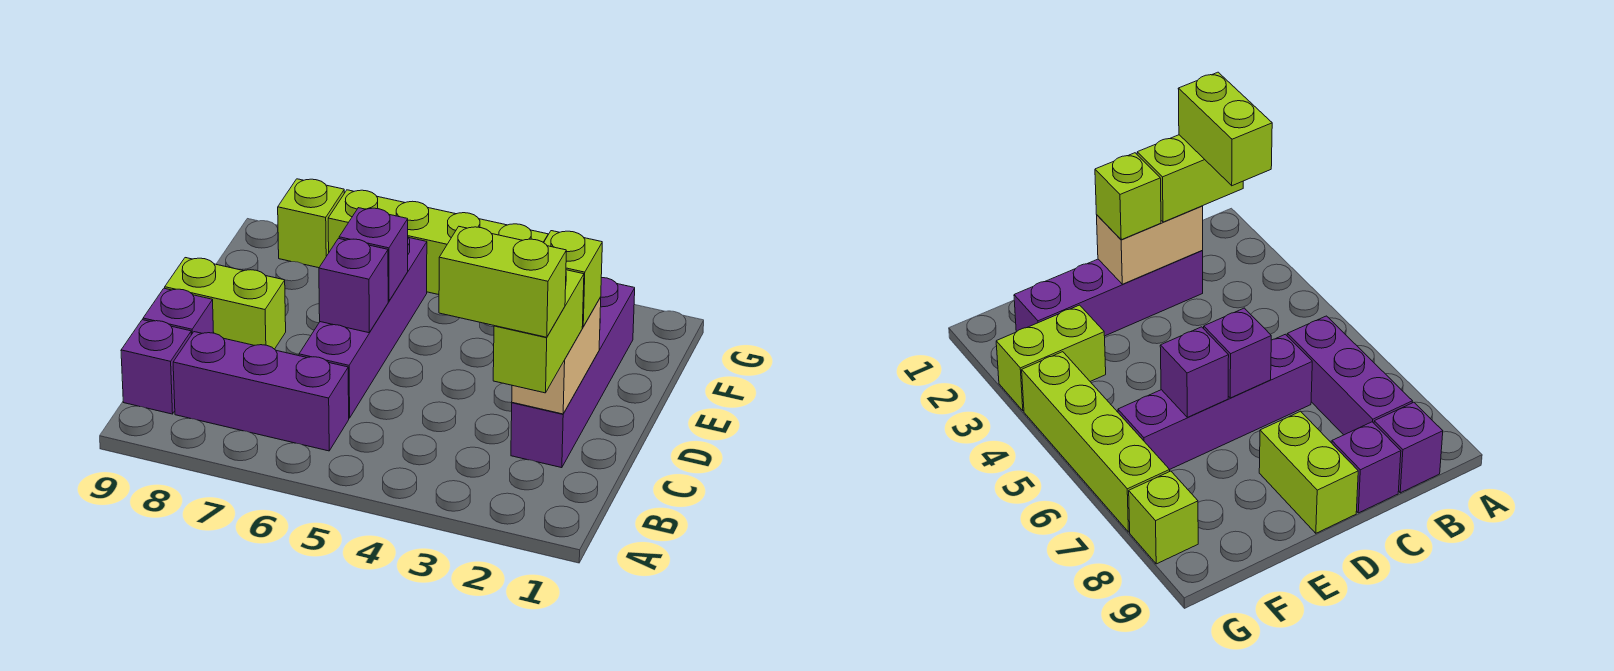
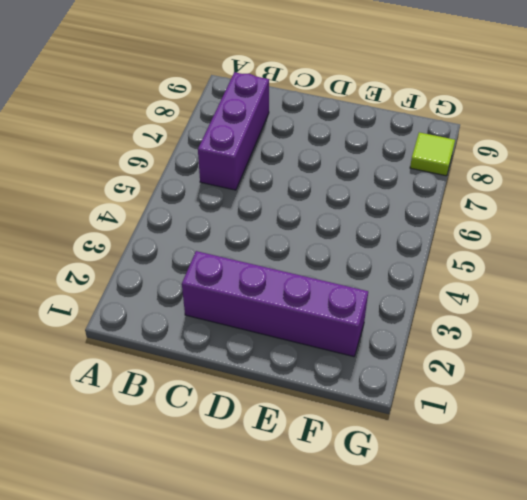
lime 1x1 tile [410,132,455,176] -> lime 1x1 brick [278,179,344,268]
none -> purple 1x1 brick [121,320,191,414]
none -> purple 1x4 brick [299,238,427,418]
none -> purple 1x1 brick [143,288,214,335]

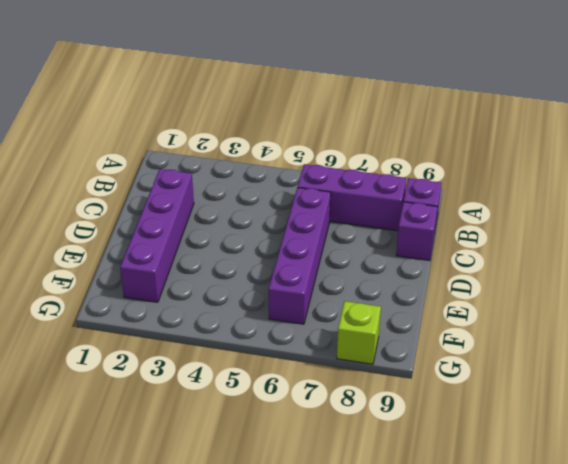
none -> lime 1x2 brick [165,258,286,349]
none -> lime 1x2 brick [996,305,1106,411]
none -> lime 1x4 brick [328,190,548,295]

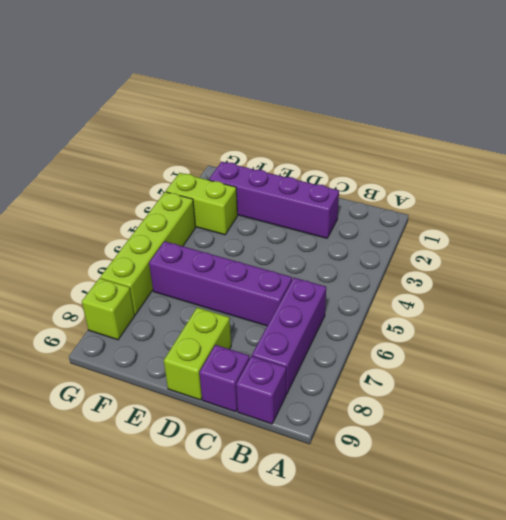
none -> tan 1x2 brick [512,297,601,414]
none -> purple 1x1 brick [319,239,388,333]
none -> purple 1x1 brick [339,208,408,301]

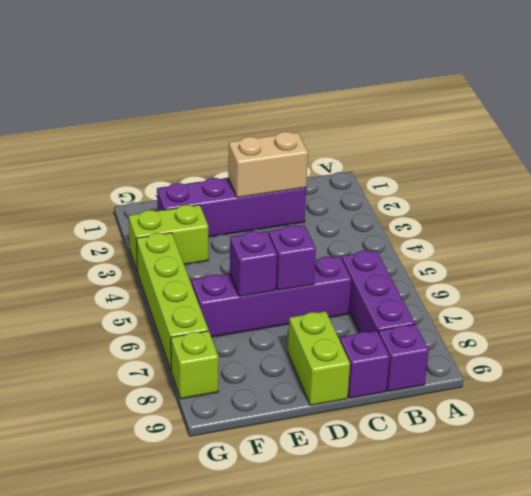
none -> lime 1x2 brick [493,270,584,393]
none -> lime 1x1 brick [544,231,602,327]
none -> lime 1x2 brick [439,227,566,337]

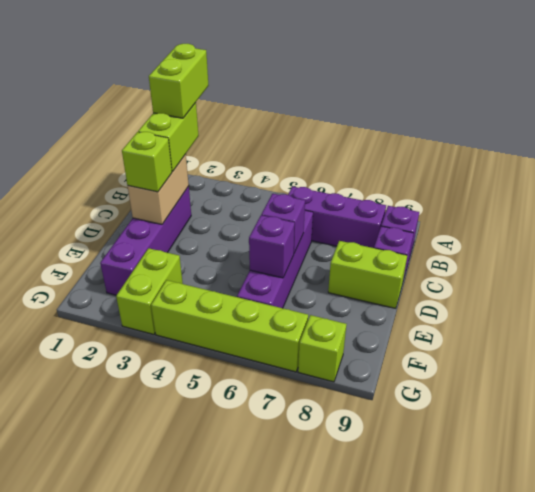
lime 1x2 brick [149,44,209,118] -> lime 1x2 brick turned to [439,227,566,337]

